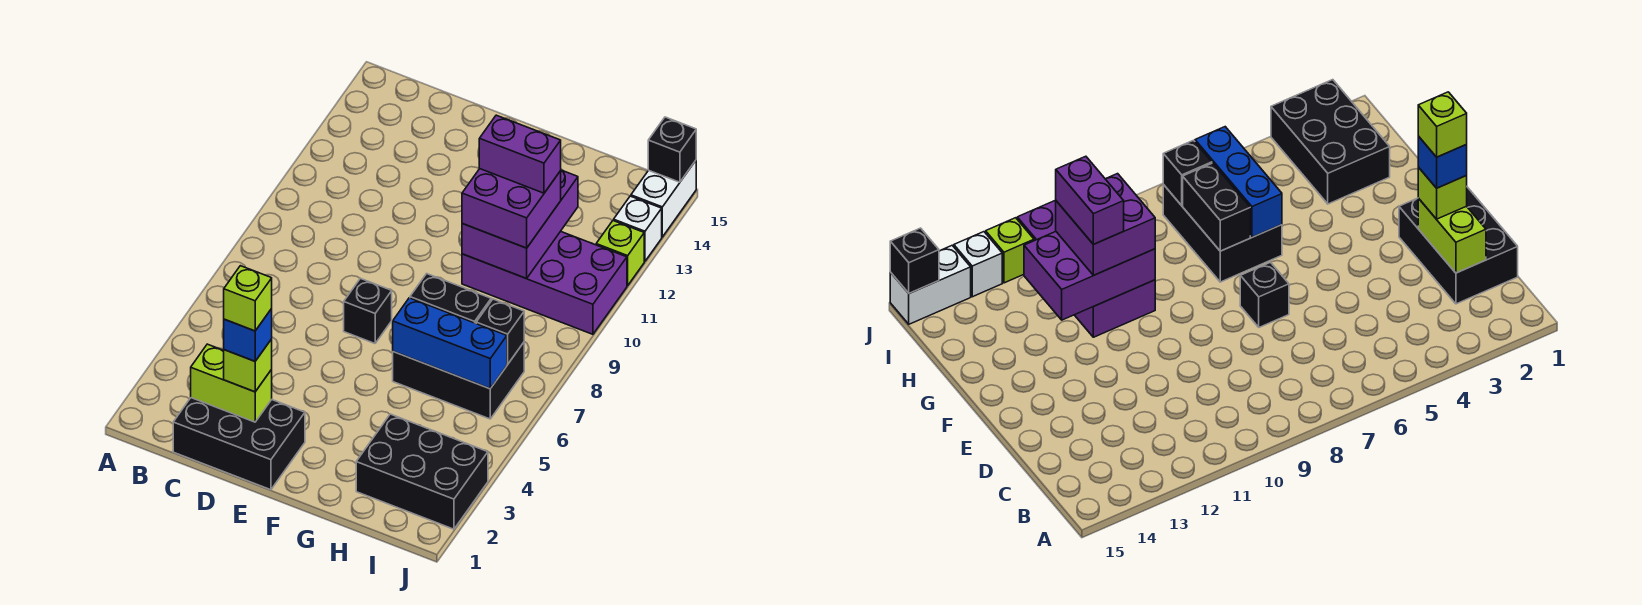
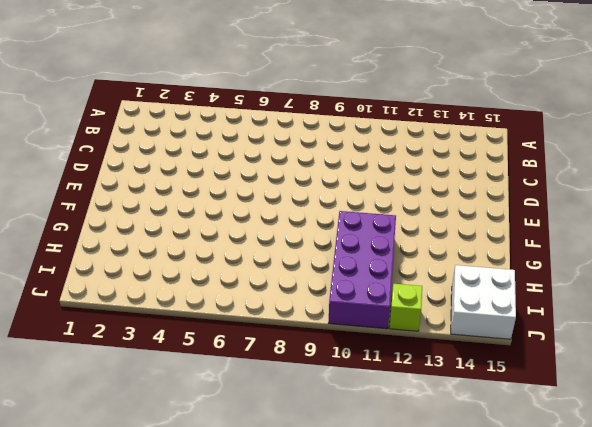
white 2x2 brick [451,265,516,339] -> white 1x2 brick [631,161,696,237]
none -> black 2x3 brick [173,398,305,490]
none -> black 1x1 brick [344,278,392,343]
none -> black 2x3 brick [393,343,524,419]

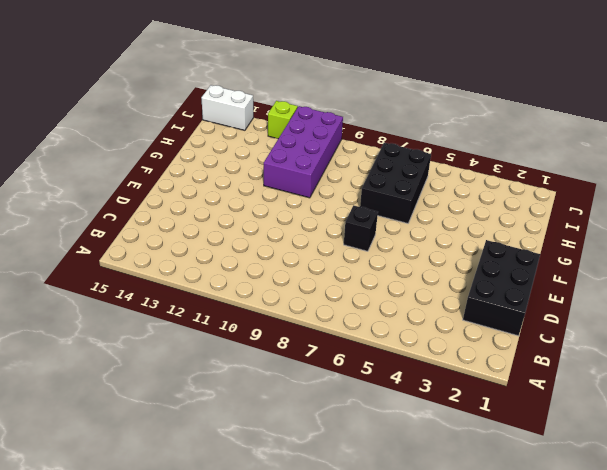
none -> black 2x3 brick [356,414,488,529]
none -> white 1x1 brick [614,196,662,261]
none -> lime 1x2 brick [191,344,272,422]

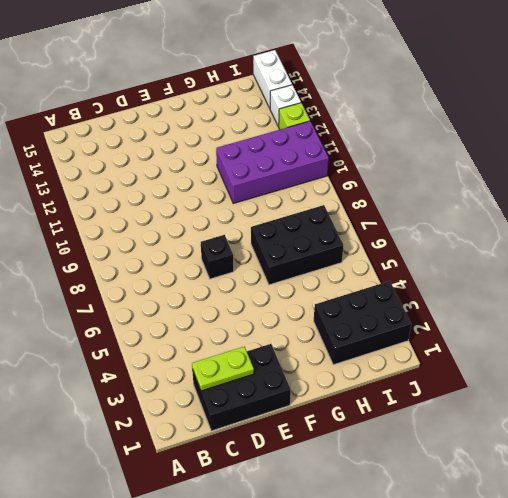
lime 1x2 plate [192,347,254,391] -> lime 1x2 brick [191,344,272,422]
none -> blue 1x3 brick [393,298,507,389]
none -> black 1x2 brick [410,274,491,323]
none -> purple 2x3 brick [462,170,578,279]

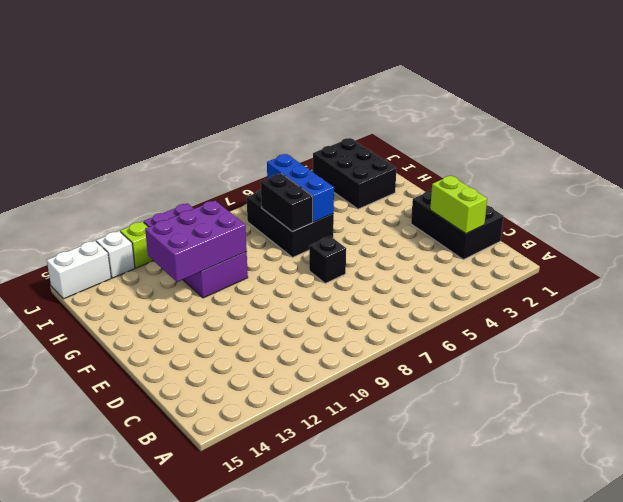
none -> black 1x1 brick [476,299,524,364]
none -> black 1x1 brick [648,117,696,182]
none -> lime 1x1 brick [224,339,272,392]

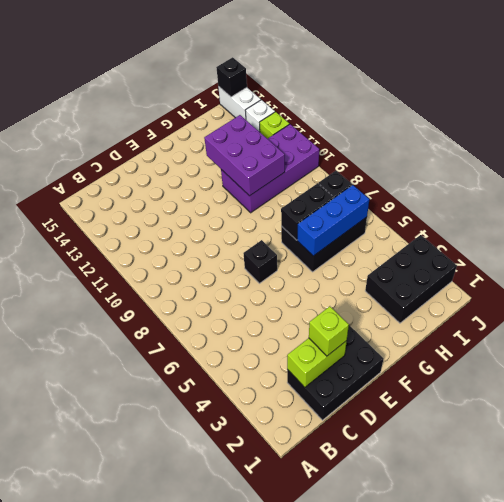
none -> purple 2x2 brick [462,169,561,248]
none -> blue 1x1 brick [224,309,272,361]
none -> purple 1x2 brick [479,115,561,193]

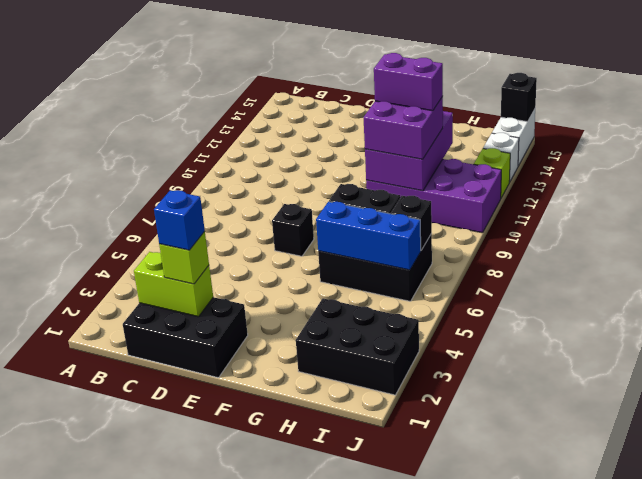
none -> lime 1x1 brick [224,266,272,331]

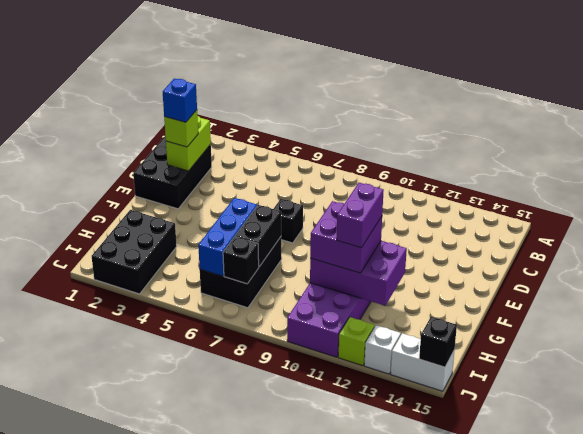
none -> lime 1x1 brick [224,266,272,331]

